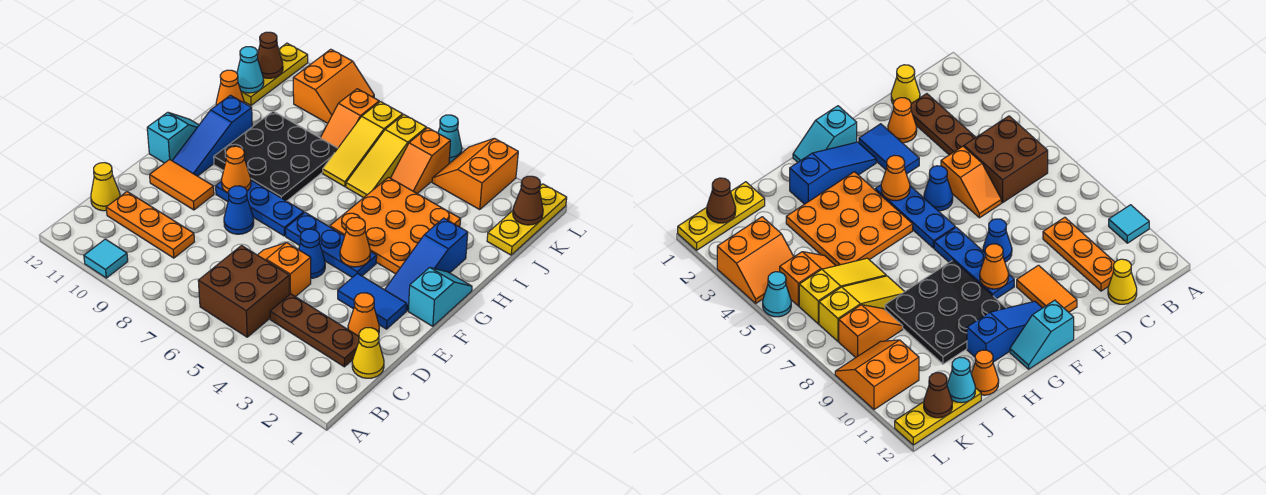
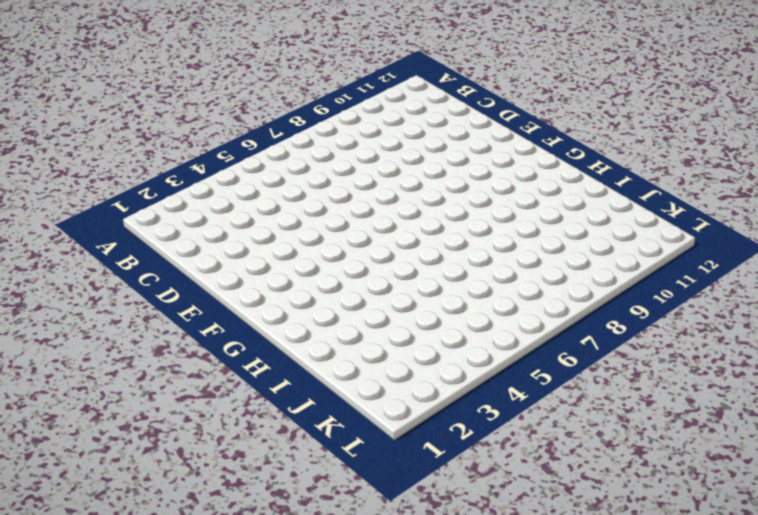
none -> cyan 1x1 tile [84,239,128,278]
none -> brown 2x2 brick [198,246,289,337]
none -> yellow 1x1 cone [352,328,384,378]
none -> brown 1x3 plate [270,294,359,367]

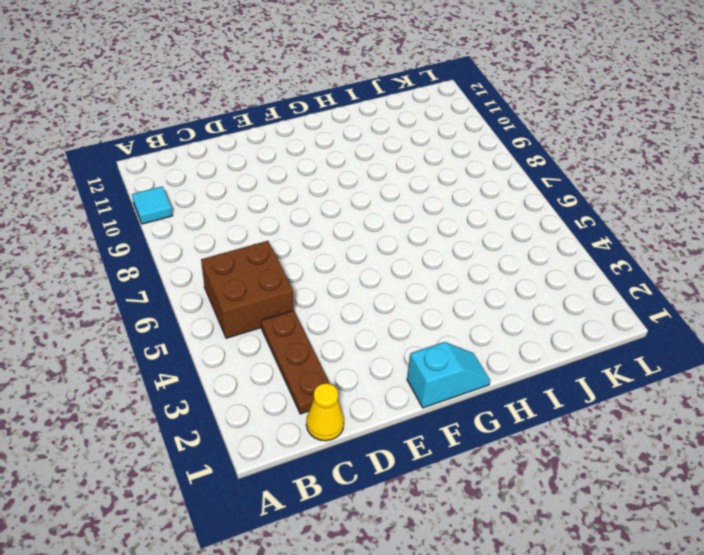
none -> orange 1x3 plate [106,192,194,258]
none -> yellow 1x1 cone [91,163,120,211]
none -> orange 1x1 cone [348,293,379,336]
none -> orange 1x2 slope [258,243,311,297]

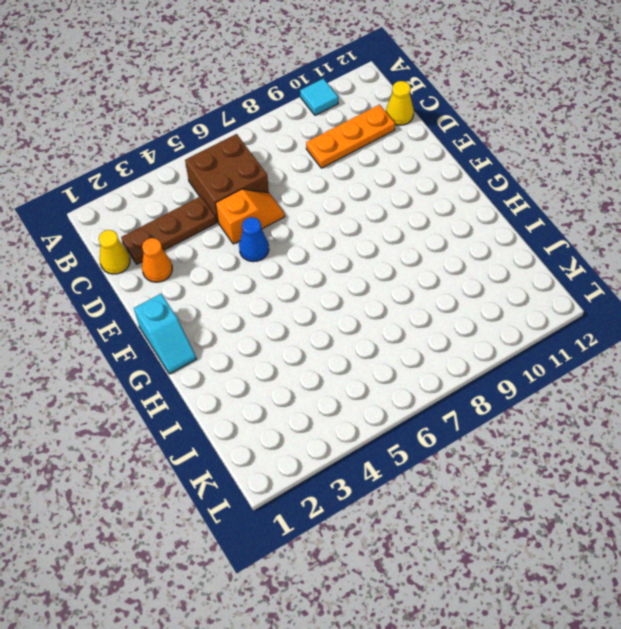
none -> blue 1x2 tile [338,274,407,329]
none -> blue 1x1 cone [224,186,254,234]
none -> orange 1x2 tile [150,159,214,210]
none -> blue 1x3 slope [385,218,468,311]

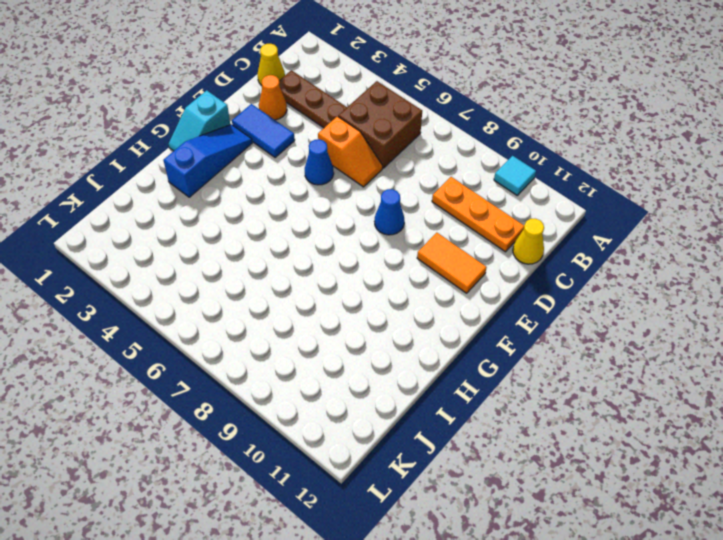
none -> blue 1x3 plate [285,213,377,278]
none -> blue 1x3 plate [216,180,304,236]
none -> blue 1x3 slope [172,95,252,176]
none -> cyan 1x2 slope [147,112,199,163]

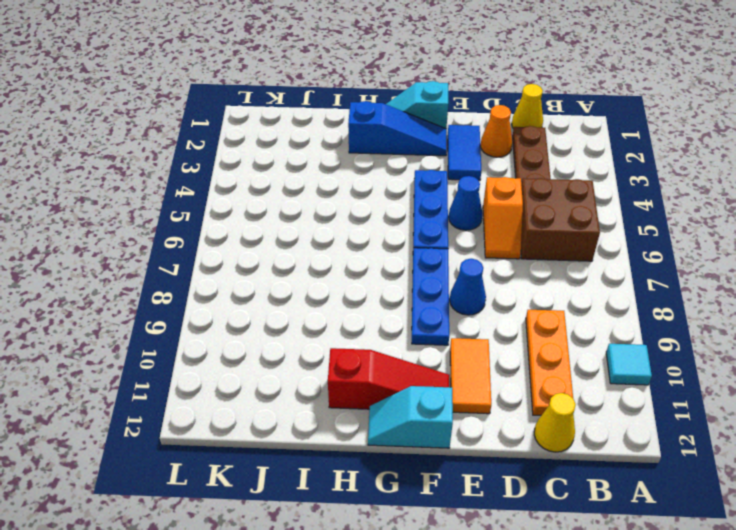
red 1x3 slope [328,348,449,409] -> blue 1x3 slope [172,95,252,176]
none -> orange 3x3 plate [330,177,461,274]
none -> black 3x3 plate [214,111,338,201]
none -> yellow 1x3 slope [346,115,426,198]
none -> yellow 1x3 slope [323,102,403,187]

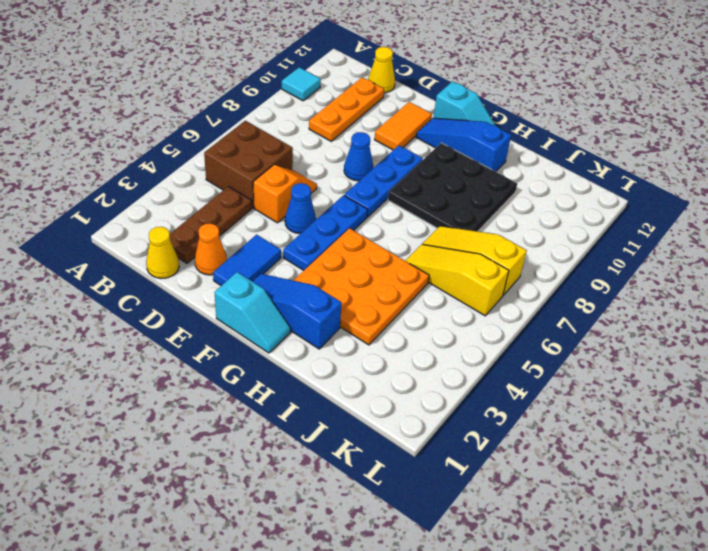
none -> orange 1x1 cone [216,70,244,105]
none -> yellow 1x3 plate [487,184,567,255]
none -> orange 1x2 slope [391,128,451,194]
none -> orange 1x2 slope [321,89,379,148]

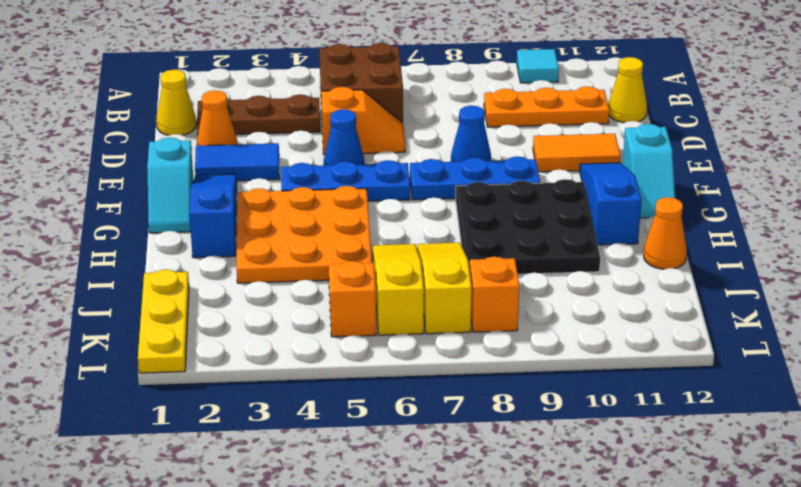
none -> yellow 1x3 plate [241,43,308,105]
none -> orange 2x2 slope [432,138,518,210]
none -> orange 2x2 slope [293,49,374,123]
none -> cyan 1x1 cone [438,115,462,162]

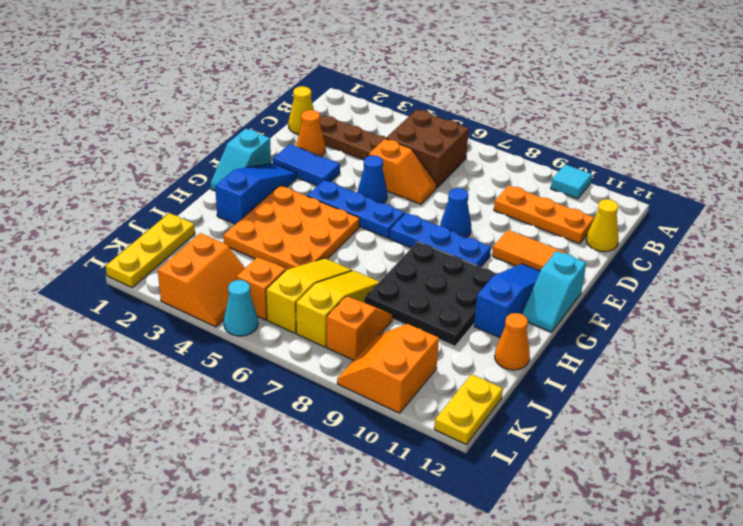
yellow 1x2 plate [434,374,503,444] -> yellow 1x3 plate [241,43,308,105]
none -> orange 1x1 cone [340,217,370,267]
none -> orange 1x1 cone [222,146,251,193]
none -> cyan 1x1 cone [237,47,264,93]
none -> brown 1x1 cone [513,176,543,225]

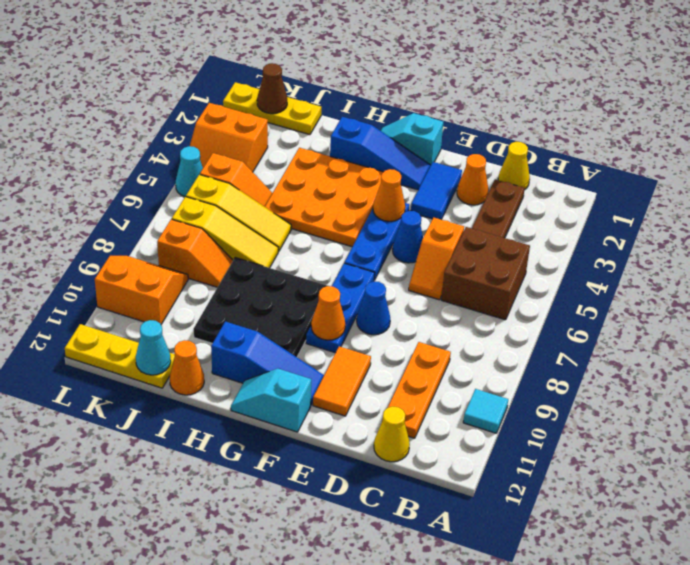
none -> brown 1x1 cone [258,32,283,78]

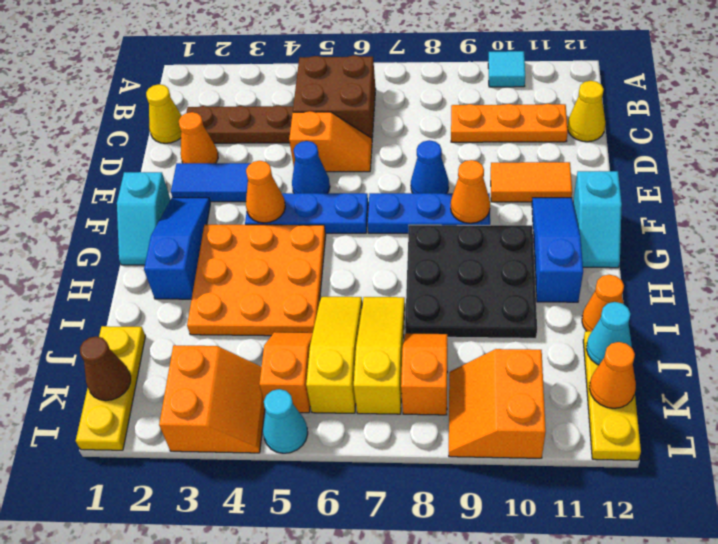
orange 1x1 cone [589,342,636,408] -> brown 1x1 cone [258,32,283,78]

